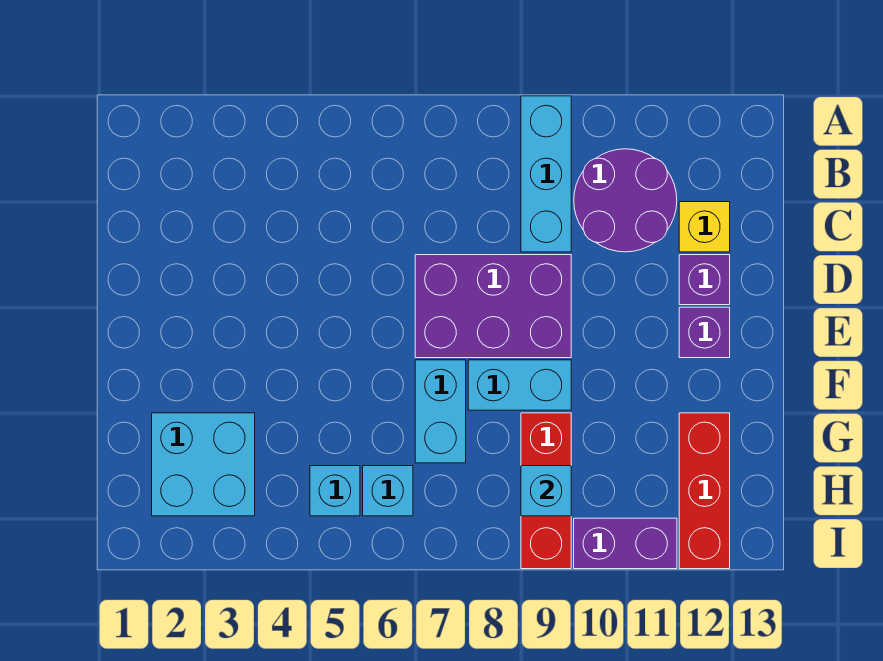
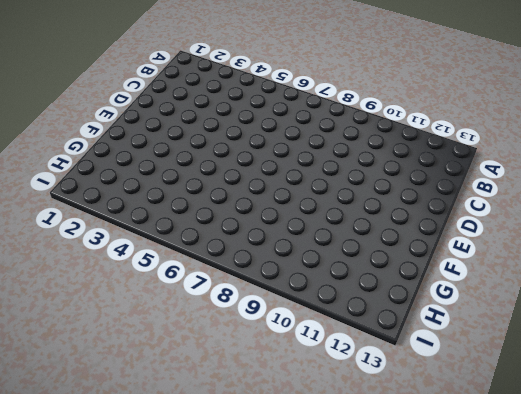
none -> cyan 1x3 brick [521,96,571,252]
none -> purple 2x2 round brick [574,149,677,252]
none -> yellow 1x1 brick [679,202,730,252]

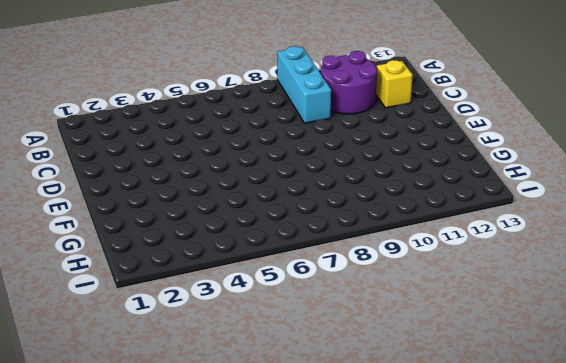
none -> purple 2x3 brick [415,255,571,358]
none -> purple 1x1 brick [679,255,730,305]
none -> purple 1x1 brick [679,307,730,358]

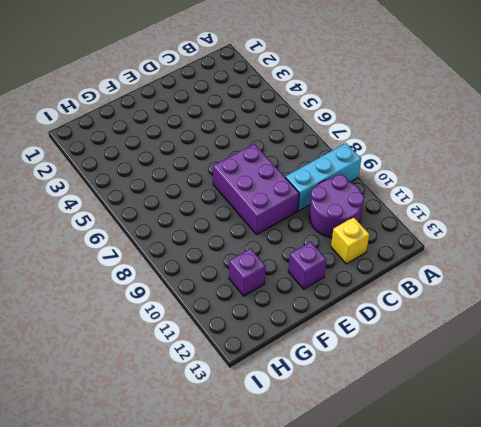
purple 1x1 brick [229,249,266,296] -> purple 1x1 brick moved to [679,255,730,305]
none -> cyan 1x2 brick [415,360,466,463]
none -> cyan 1x2 brick [468,360,571,410]
none -> cyan 2x2 brick [152,413,255,516]

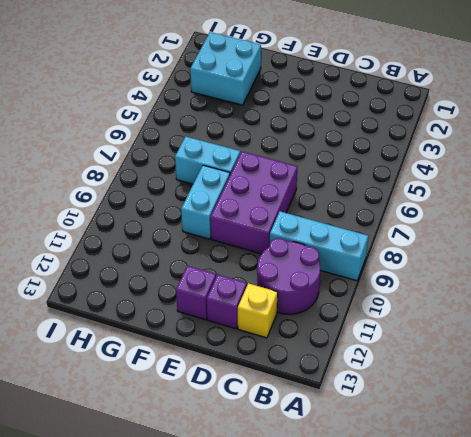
none -> red 1x3 brick [521,413,571,569]
none -> red 1x3 brick [679,413,730,569]
none -> cyan 1x1 brick [310,466,360,516]

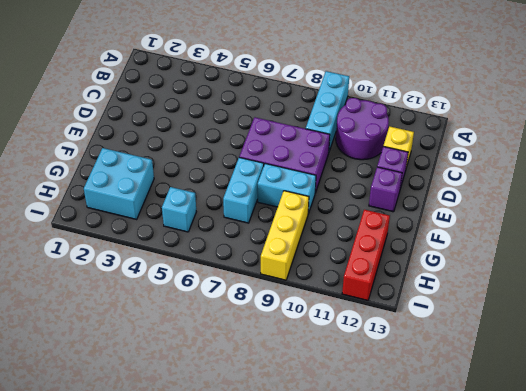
yellow 1x3 brick [261,191,309,280] -> red 1x3 brick [521,413,571,569]
none -> cyan 1x1 brick [363,466,413,516]
none -> purple 1x2 brick [574,518,677,569]
none -> cyan 1x1 brick [521,466,571,516]

